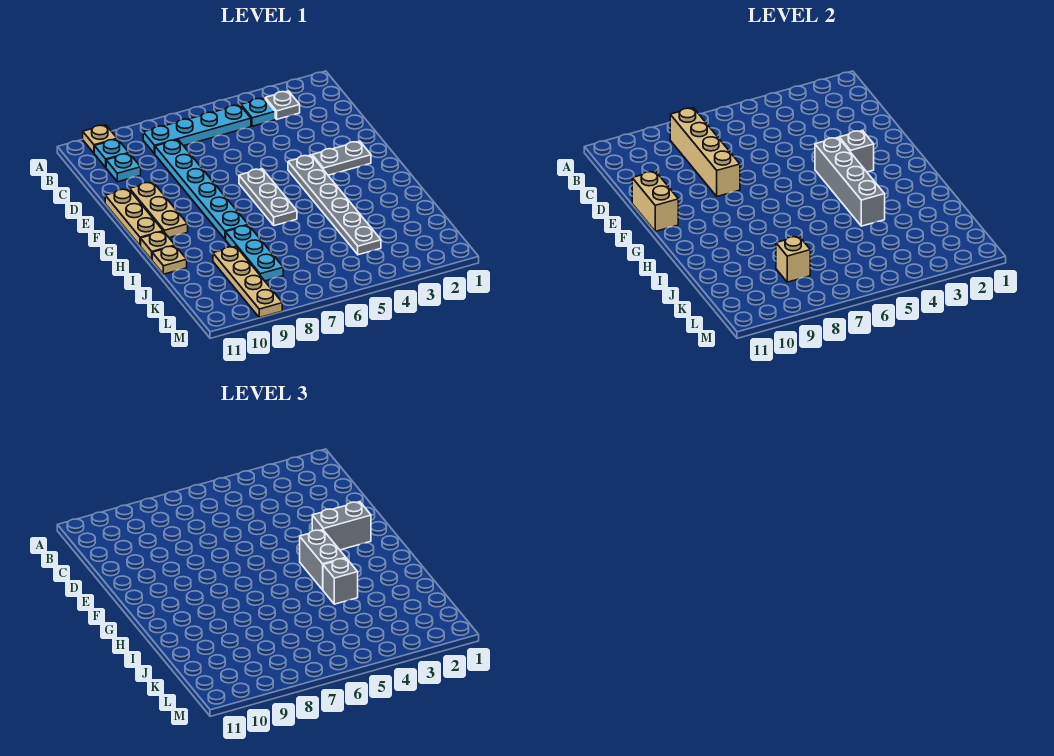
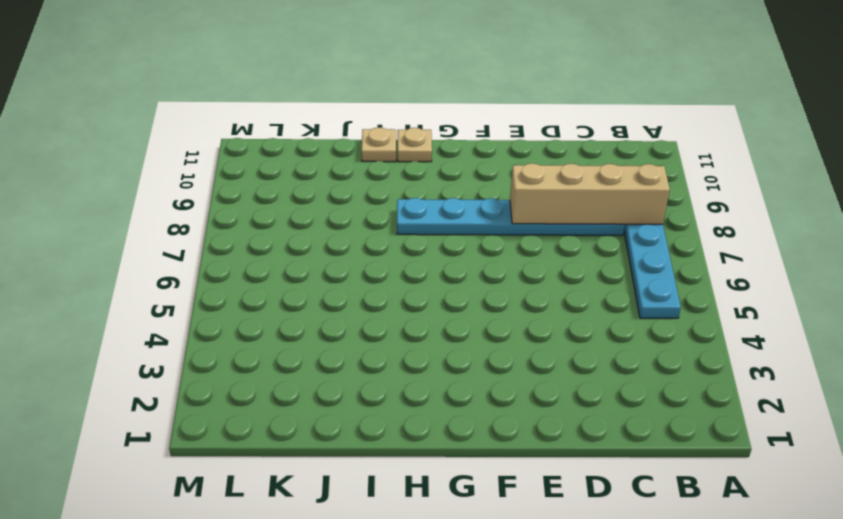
none -> tan 1x1 plate [83,125,117,153]
none -> grey 1x1 plate [265,91,300,119]
none -> cyan 1x1 plate [241,98,275,126]

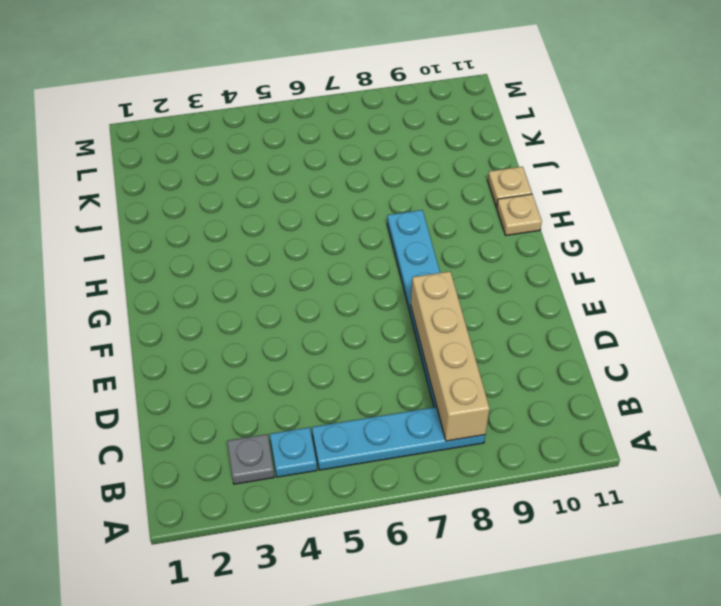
none -> tan 1x1 plate [83,125,117,153]
none -> cyan 1x1 plate [94,139,129,167]
none -> cyan 1x1 plate [106,153,141,182]

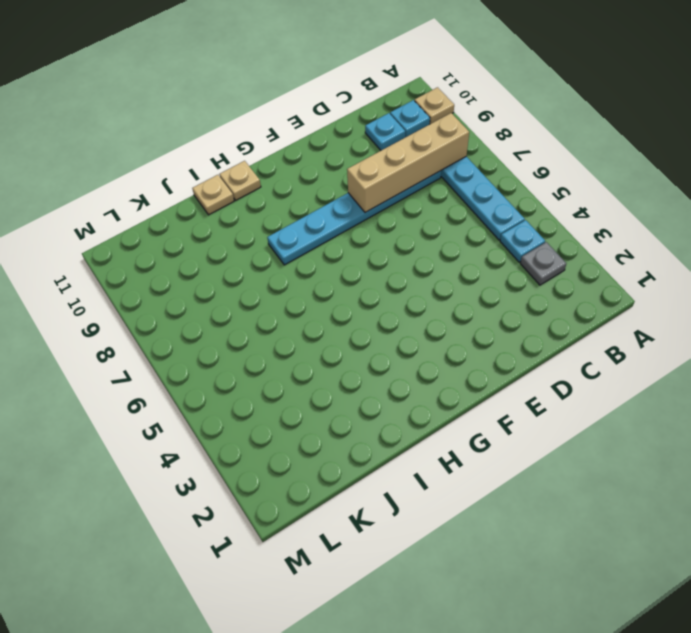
none -> tan 1x3 plate [130,182,188,238]
none -> tan 1x3 plate [105,189,163,246]
none -> grey 1x2 plate [312,141,371,175]

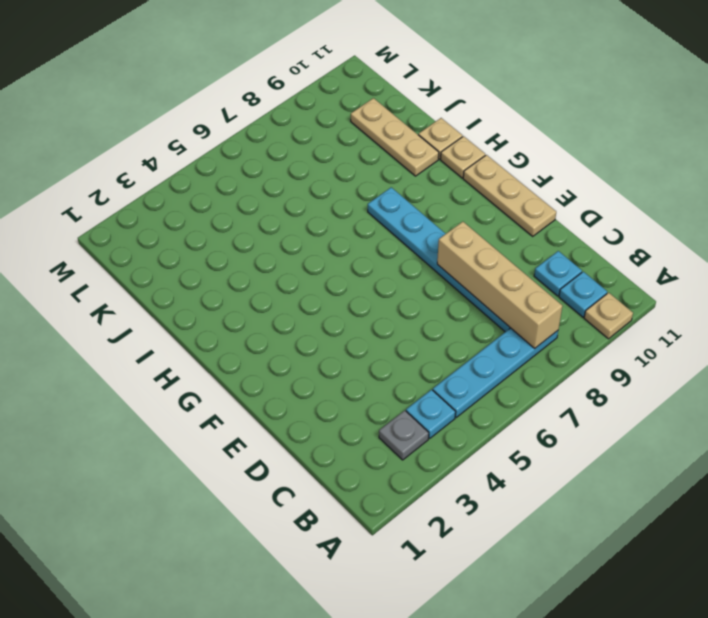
tan 1x3 plate [351,98,439,176] -> tan 1x3 plate moved to [130,182,188,238]
none -> grey 1x2 plate [312,141,371,175]
none -> grey 1x6 plate [288,155,381,255]
none -> grey 1x3 plate [239,169,297,226]

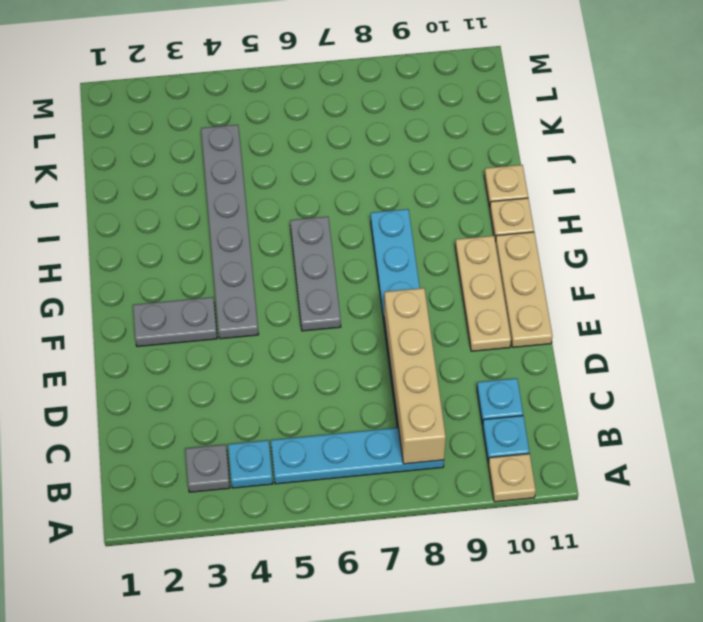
none -> cyan 1x3 plate [226,225,283,281]
none -> tan 1x4 plate [213,246,282,318]
none -> tan 1x2 brick [632,171,678,231]

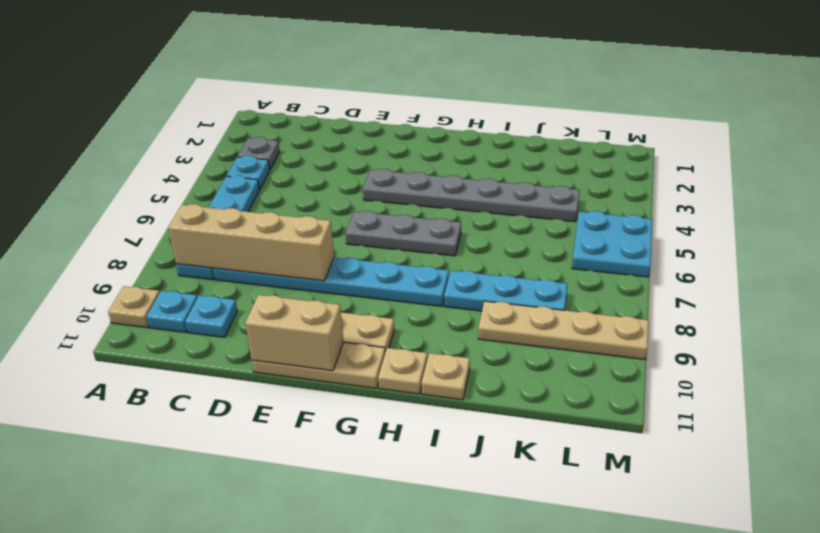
cyan 2x2 plate [572,211,652,277] -> none
none -> grey 1x2 plate [312,141,371,175]
none -> grey 1x1 brick [839,130,874,172]
none -> grey 1x4 brick [815,137,885,226]

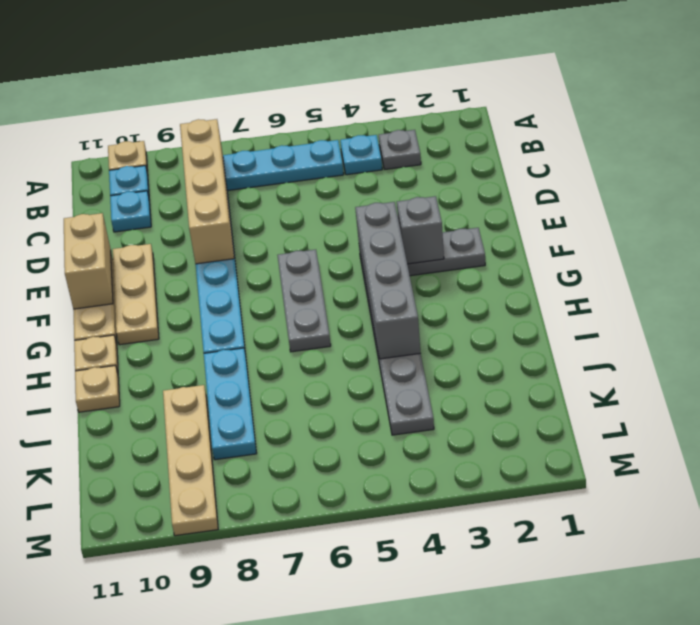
none -> tan 1x1 brick [776,236,810,282]
none -> grey 1x2 brick [312,502,371,550]
none -> grey 1x2 brick [300,530,346,590]

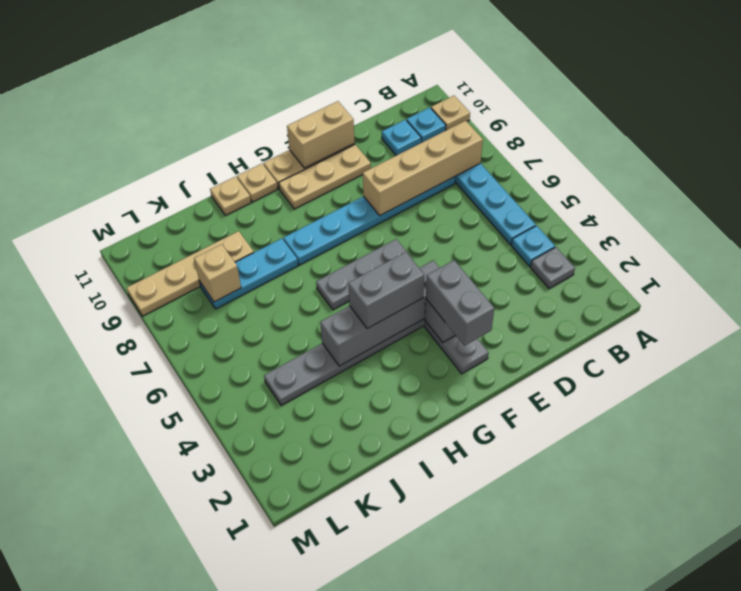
none -> grey 1x1 brick [323,558,358,604]

